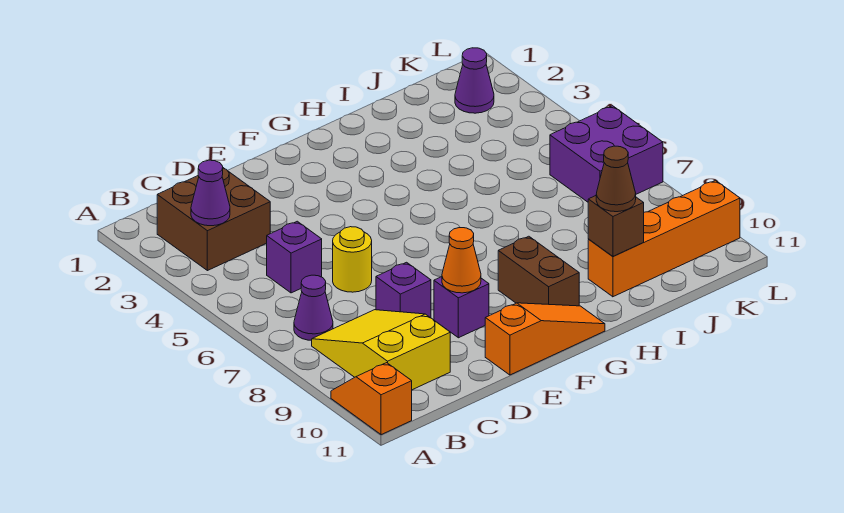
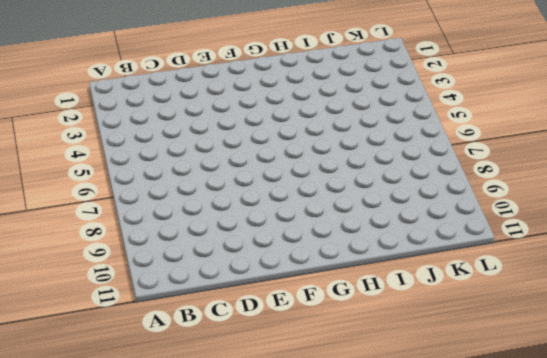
none -> orange 1x2 slope [331,363,412,435]
none -> brown 2x2 brick [157,168,270,271]
none -> purple 1x1 cone [294,275,333,341]

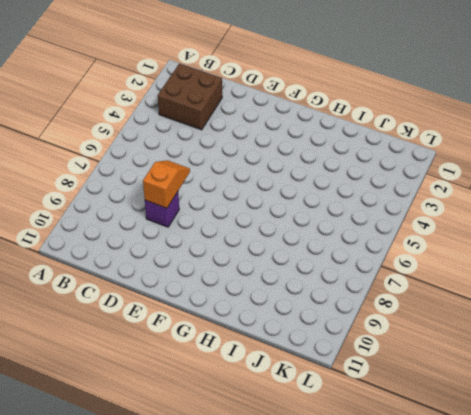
orange 1x2 slope [143,160,190,208] -> orange 1x2 slope moved to [331,363,412,435]
none -> purple 1x1 cone [294,275,333,341]
none -> yellow 2x3 slope [312,310,450,390]
none -> purple 1x1 brick [267,221,322,293]

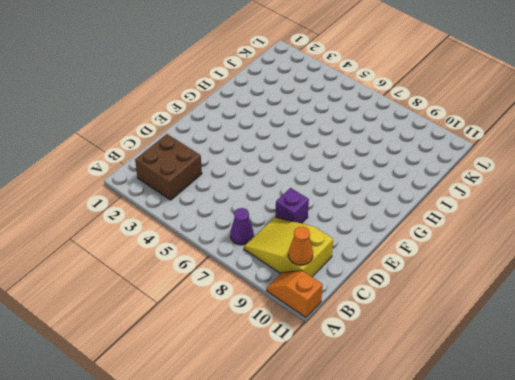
orange 1x1 cone [288,227,313,265] -> orange 1x1 cone moved to [442,228,481,293]
none -> purple 1x1 brick [267,221,322,293]
none -> yellow 1x1 round brick [333,227,372,292]
none -> purple 1x1 brick [434,277,489,338]

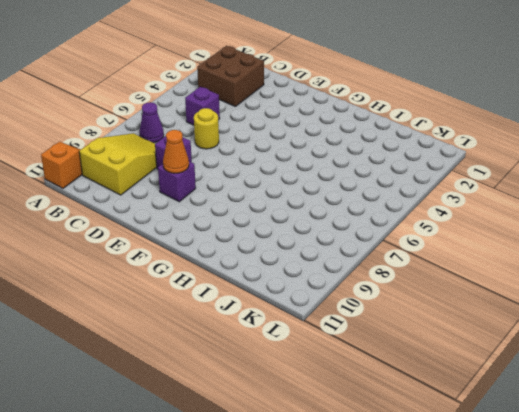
none -> orange 1x3 slope [485,303,605,375]
none -> brown 1x2 brick [498,236,579,306]
none -> orange 1x4 brick [588,180,740,297]

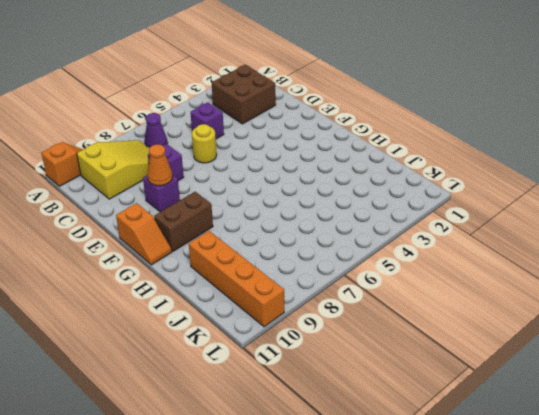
orange 1x2 slope [116,203,172,265] -> orange 1x3 slope [485,303,605,375]
none -> purple 1x1 cone [455,48,494,113]
none -> purple 2x2 brick [550,106,663,202]
none -> purple 1x1 cone [191,160,230,226]

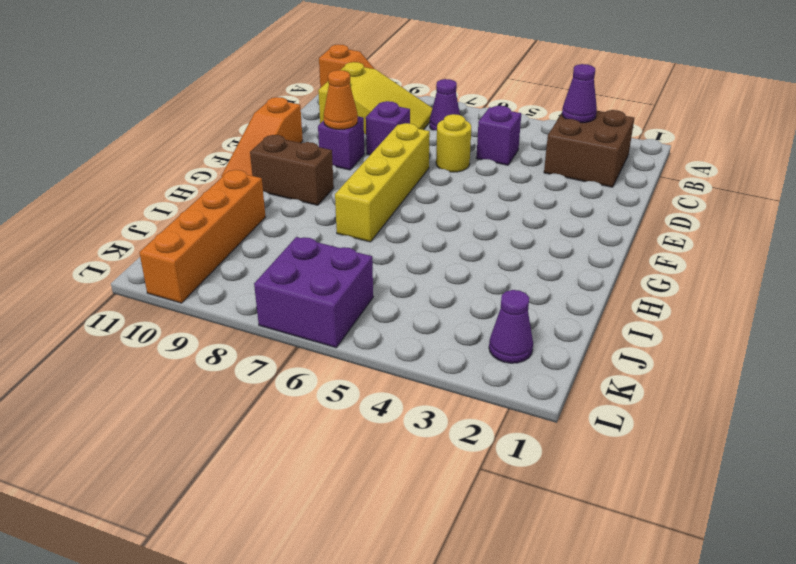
yellow 1x4 brick [335,123,430,242] -> none
none -> brown 1x1 brick [588,196,644,256]
none -> brown 1x1 cone [596,146,636,212]

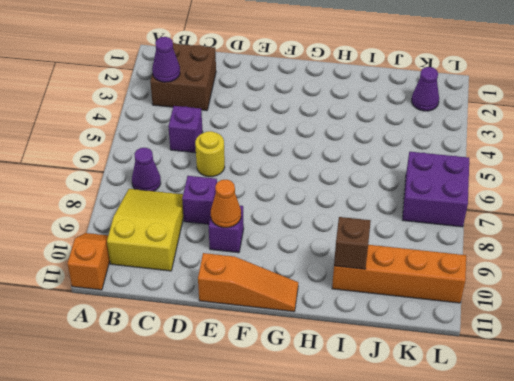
none -> brown 1x2 brick [498,236,579,306]
none -> brown 1x1 cone [596,146,636,212]

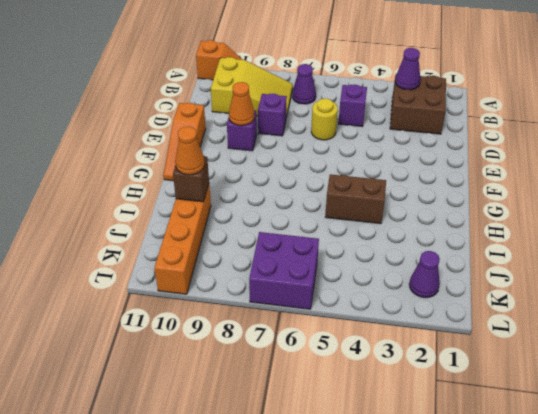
brown 1x2 brick [325,174,386,224] -> brown 1x2 brick moved to [498,236,579,306]
orange 1x1 cone [175,127,205,175] -> brown 1x1 cone [596,146,636,212]

